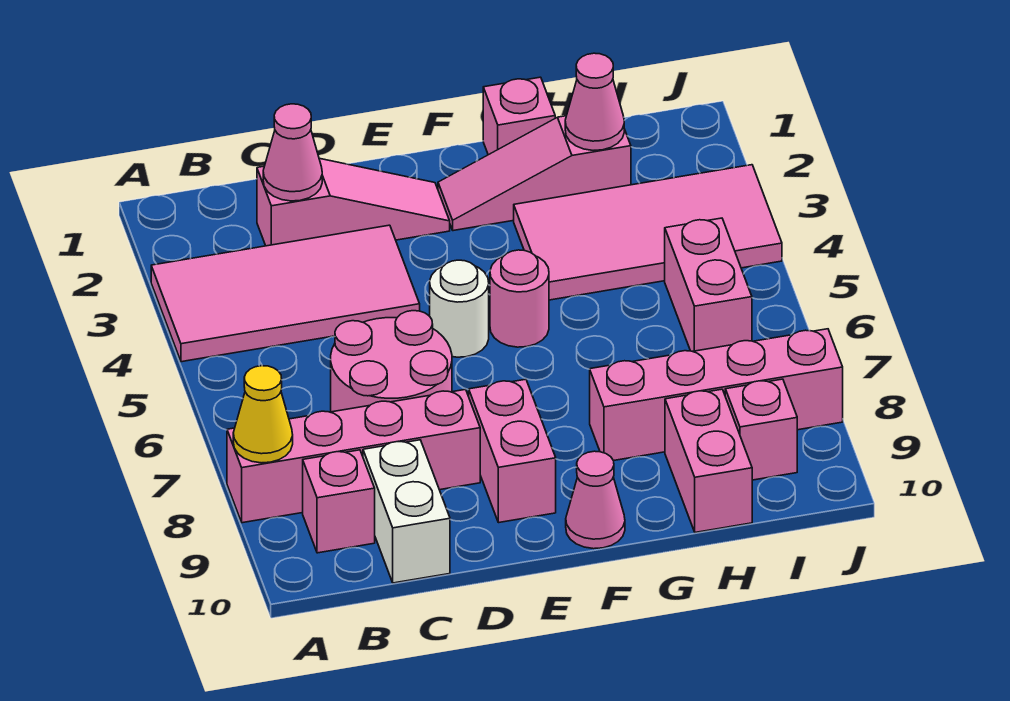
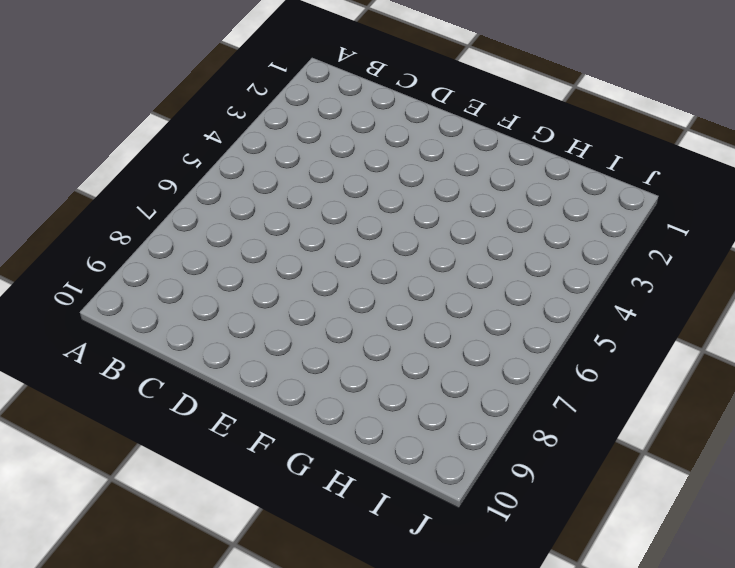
none -> pink 2x4 tile [151,225,420,362]
none -> pink 1x4 brick [227,389,480,523]
none -> pink 1x1 brick [303,450,375,553]

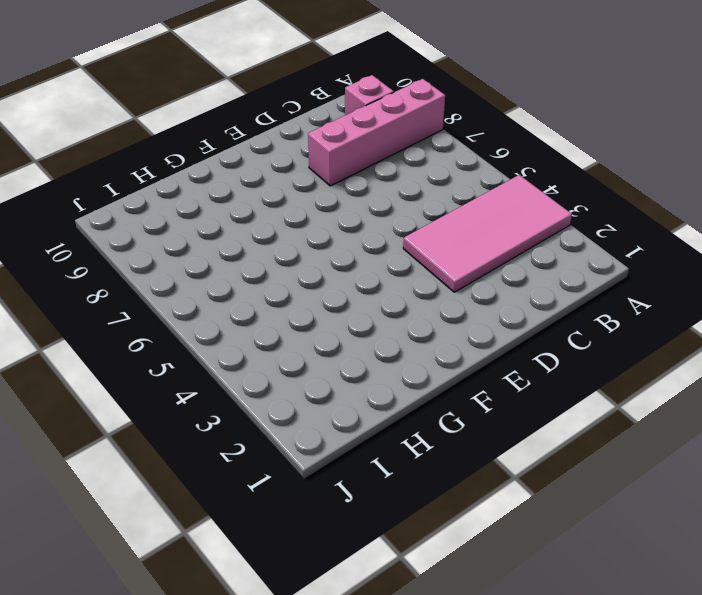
none -> pink 1x3 slope [257,158,450,246]
none -> pink 2x2 round brick [331,311,452,412]
none -> white 1x2 brick [363,440,450,583]

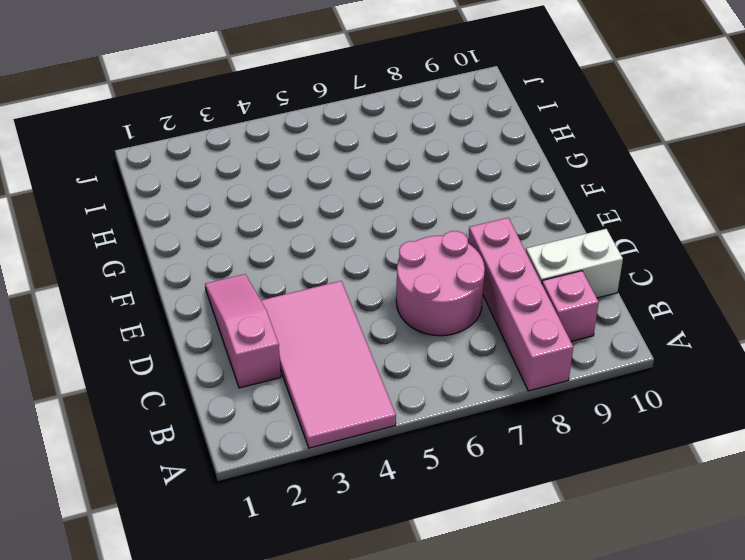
none -> white 1x1 round brick [430,260,489,357]
none -> pink 1x2 brick [469,379,556,523]
none -> pink 1x3 slope [438,116,631,231]

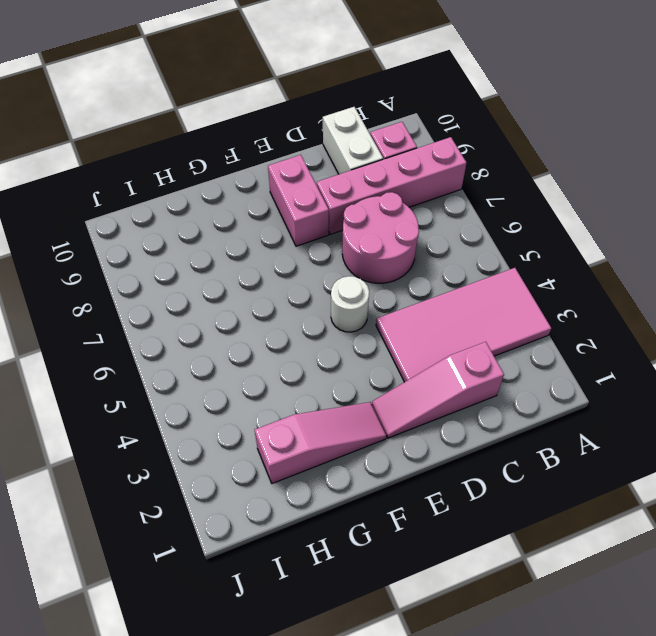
none -> pink 1x1 round brick [490,250,549,347]
none -> pink 1x1 cone [566,451,625,549]
none -> pink 1x1 brick [483,77,555,155]

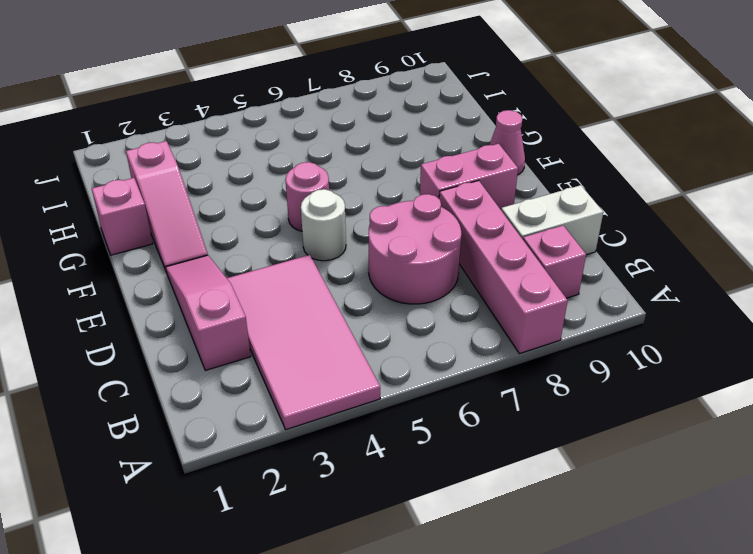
none -> pink 2x4 tile [514,165,782,300]
none -> pink 1x4 brick [590,329,843,461]
none -> pink 1x2 brick [665,389,752,532]

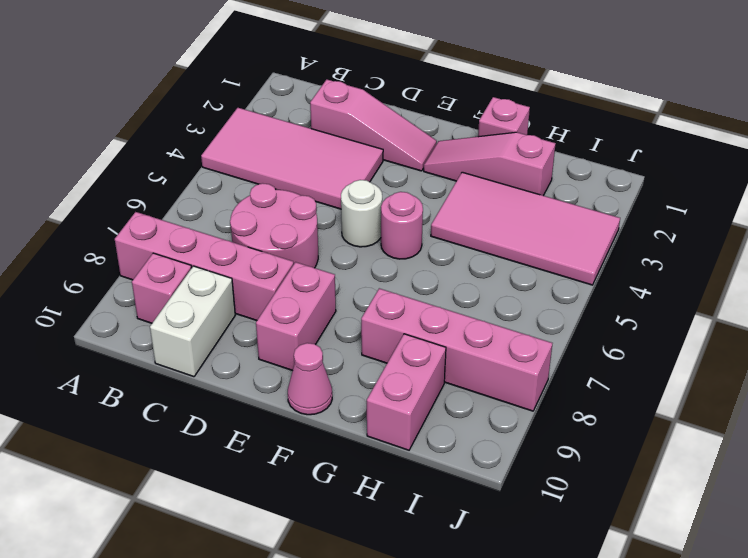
none -> pink 1x2 brick [665,218,752,351]
none -> pink 1x1 brick [725,379,797,480]
none -> yellow 1x1 cone [233,366,293,463]

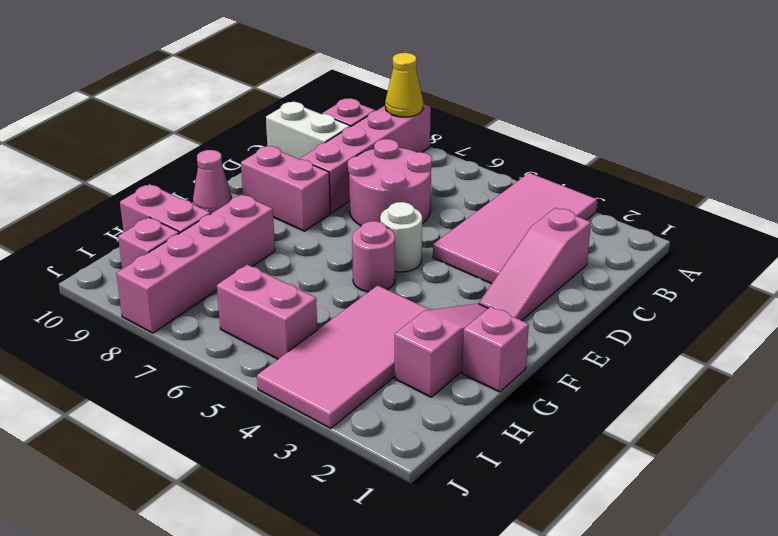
none -> pink 1x1 cone [263,104,322,201]
none -> pink 1x1 cone [565,53,624,150]

